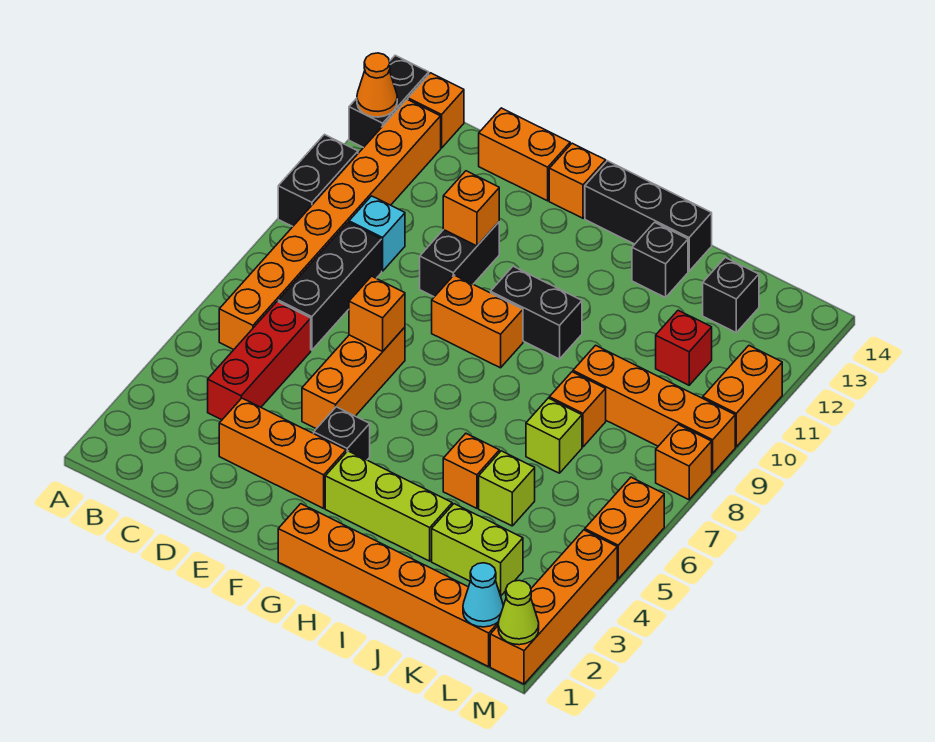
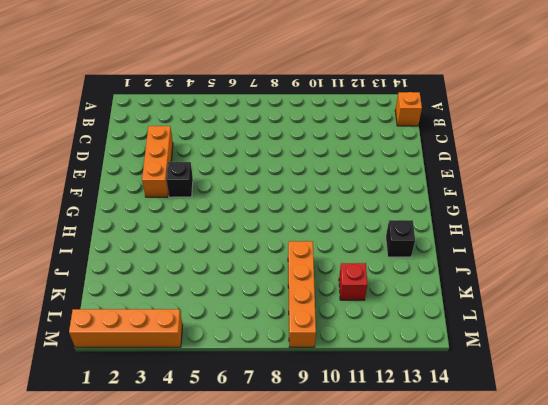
none -> black 1x2 brick [278,135,358,226]
none -> black 1x2 brick [349,55,429,148]
none -> orange 1x8 brick [219,99,441,350]
none -> red 1x3 brick [208,301,311,420]

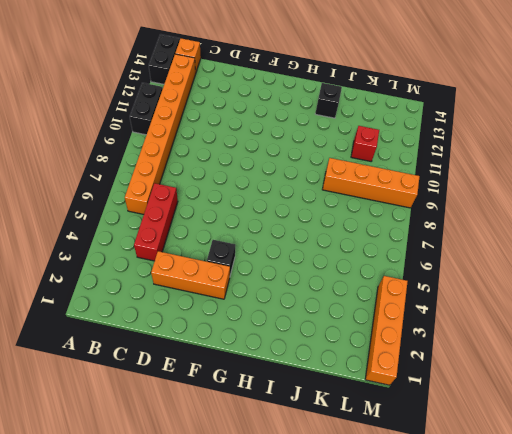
none -> black 1x3 brick [278,223,382,350]
none -> cyan 1x1 brick [349,196,405,271]
none -> orange 1x2 brick [479,108,570,201]
none -> orange 1x3 brick [302,327,405,429]

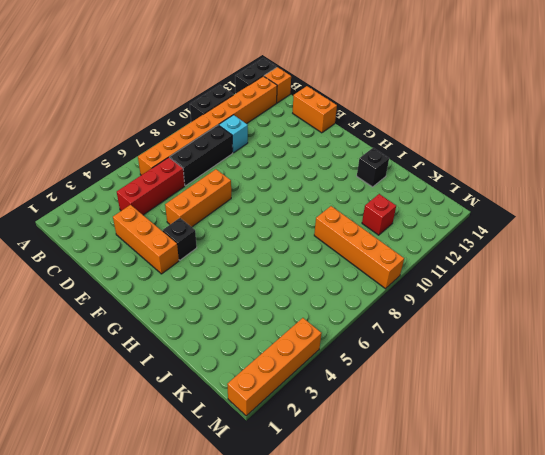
none -> black 1x2 brick [420,222,499,297]
none -> orange 1x2 brick [432,275,523,368]
none -> orange 1x1 brick [549,143,606,218]
none -> orange 1x6 brick [278,504,504,667]

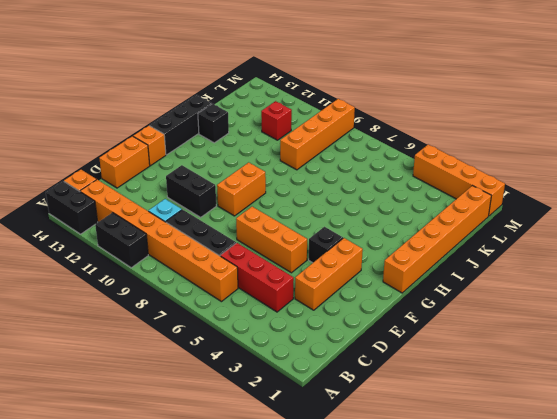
none -> lime 1x3 brick [325,451,452,561]
none -> black 1x2 brick [491,266,582,359]
none -> orange 1x1 brick [443,434,499,508]
none -> lime 1x2 brick [432,504,523,596]

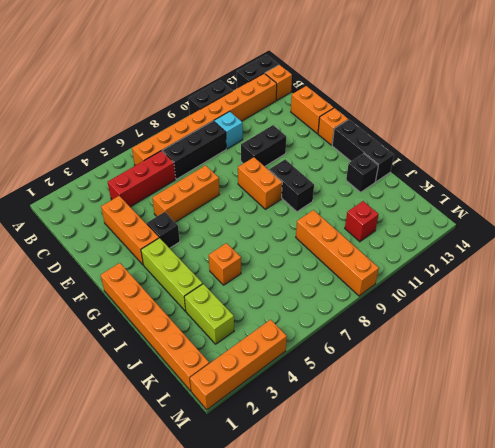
none -> lime 1x1 brick [479,451,535,526]
none -> lime 1x1 brick [526,398,582,473]
none -> orange 1x1 brick [549,372,606,447]
none -> black 1x1 brick [703,258,759,332]

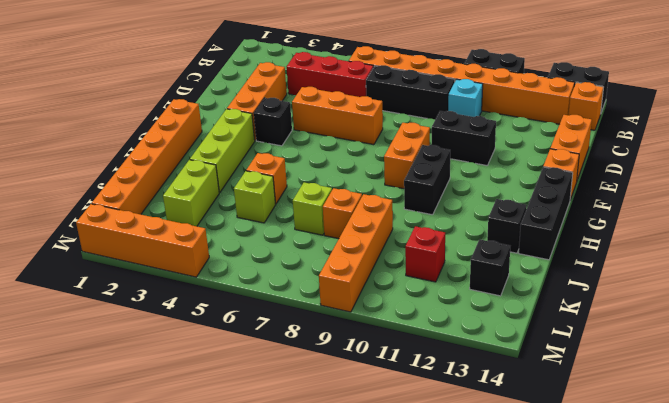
none -> orange 1x2 brick [585,477,664,579]
none -> orange 1x1 brick [656,425,712,500]
none -> orange 1x2 brick [703,346,782,447]
none -> orange 1x1 cone [357,53,397,117]

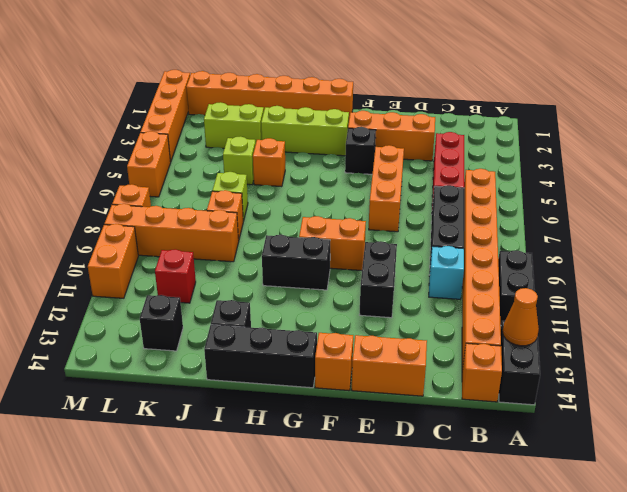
none -> orange 1x1 brick [349,276,405,351]
none -> orange 1x1 brick [443,171,499,246]
none -> cyan 1x1 cone [463,563,503,627]
none -> lime 1x1 cone [498,580,539,645]

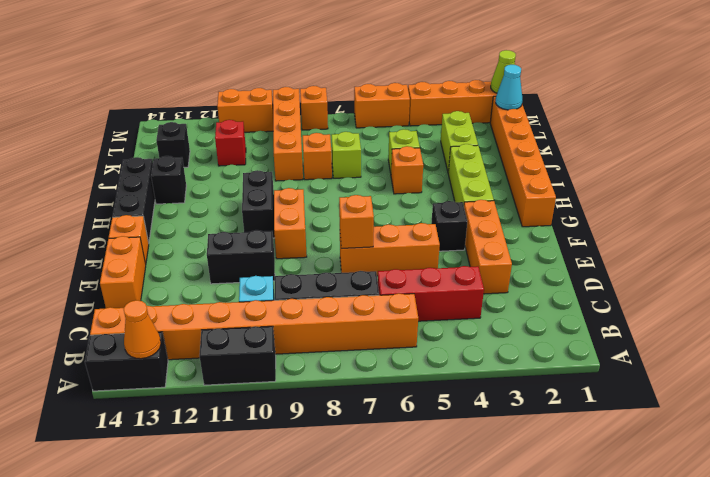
none -> orange 1x1 brick [443,171,499,246]

